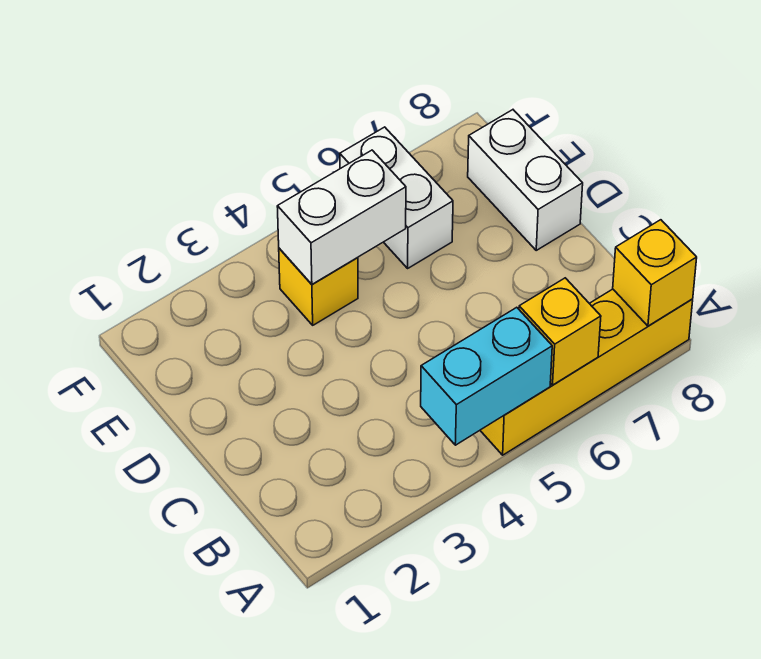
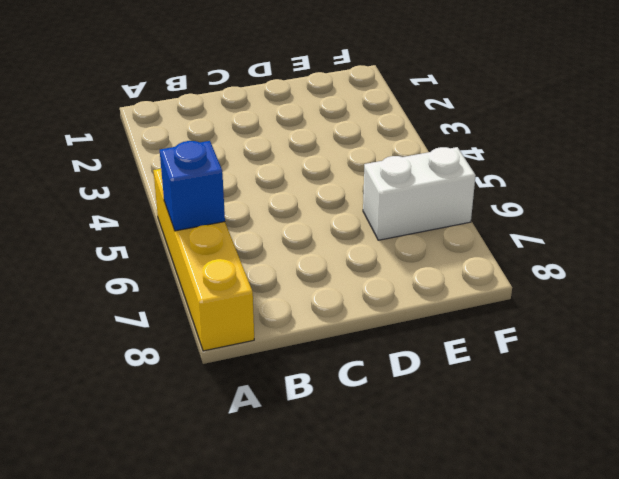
blue 1x1 brick [160,141,225,231] -> yellow 1x1 brick [519,278,601,385]
none -> white 1x2 brick [468,110,583,250]
none -> yellow 1x1 brick [279,248,358,325]

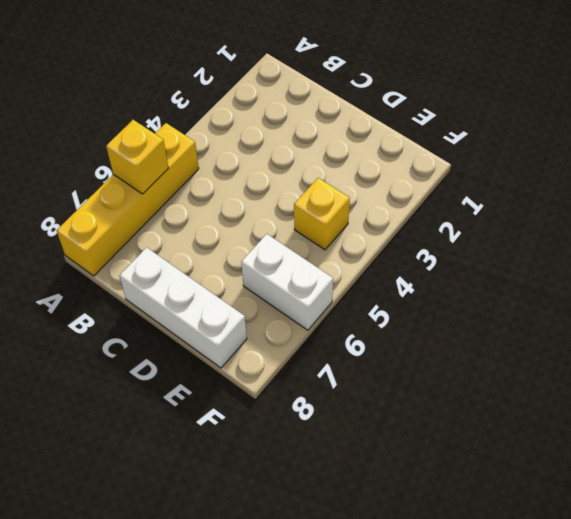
white 1x3 brick [120,247,247,368] -> white 1x2 brick [468,110,583,250]
none -> cyan 1x2 brick [421,307,552,445]
none -> yellow 1x1 brick [613,220,697,326]

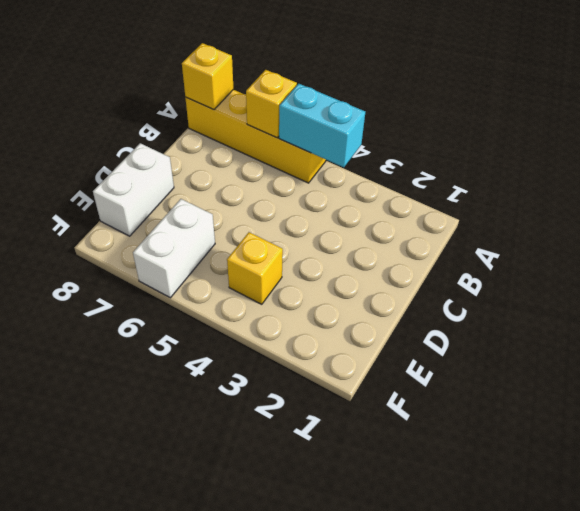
none -> white 1x2 brick [277,150,406,284]

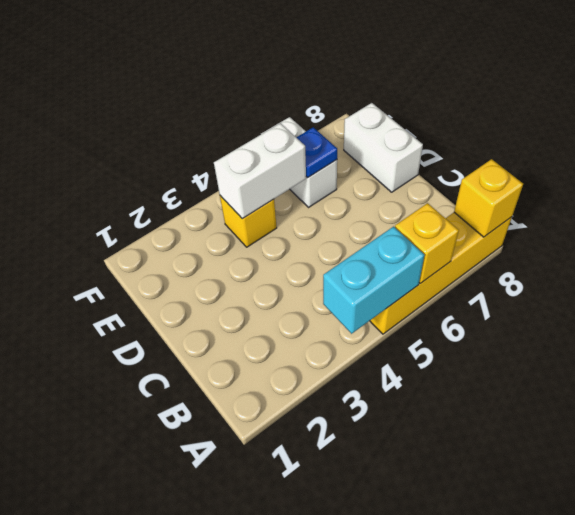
blue 1x1 plate [296,127,337,178] -> none

